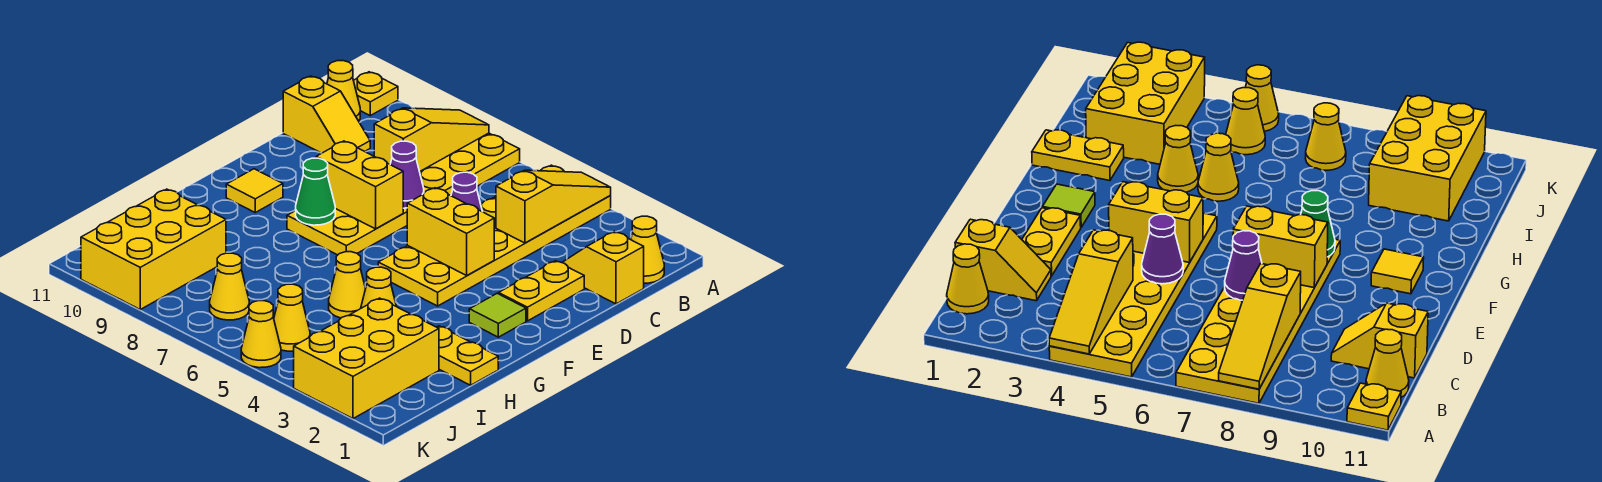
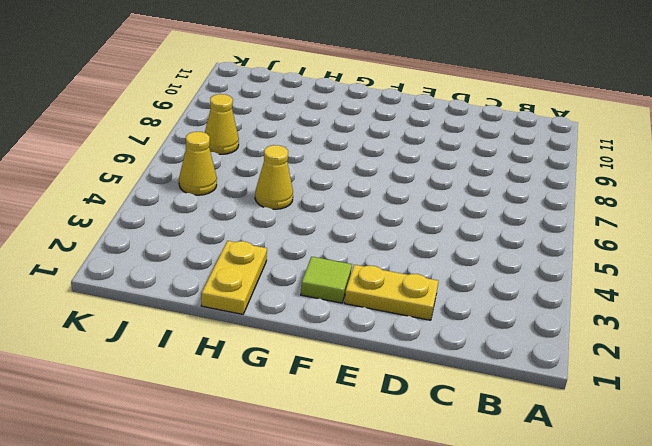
none -> yellow 2x6 plate [378,165,611,306]
none -> yellow 2x6 plate [287,133,520,255]
none -> yellow 1x1 plate [354,72,398,116]

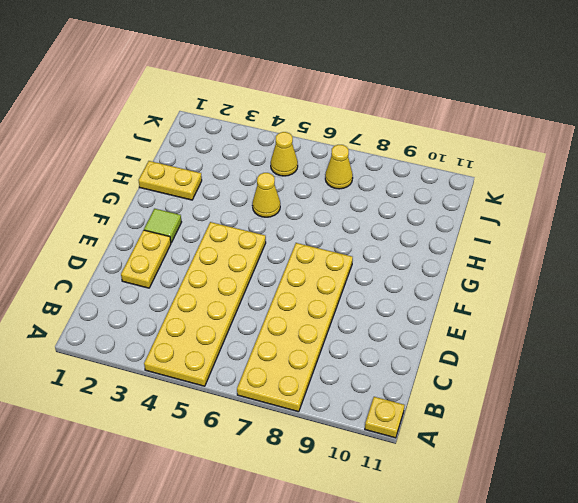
none -> yellow 1x1 cone [631,216,664,283]
none -> yellow 1x1 cone [327,61,360,121]
none -> yellow 1x2 slope [562,231,644,304]

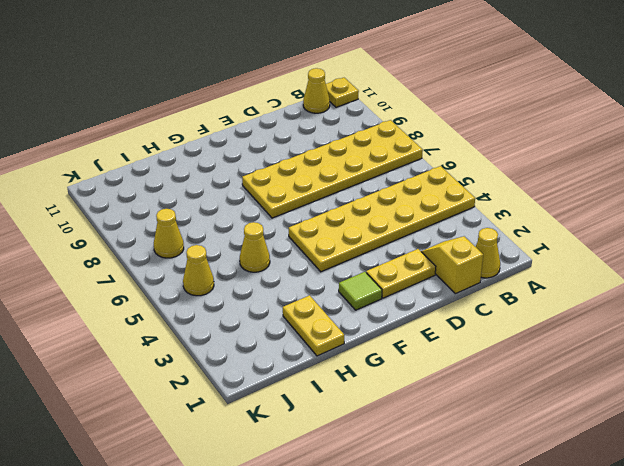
none -> yellow 1x2 slope [283,76,370,153]
none -> yellow 1x1 tile [226,169,283,212]
none -> yellow 1x1 cone [361,267,396,308]

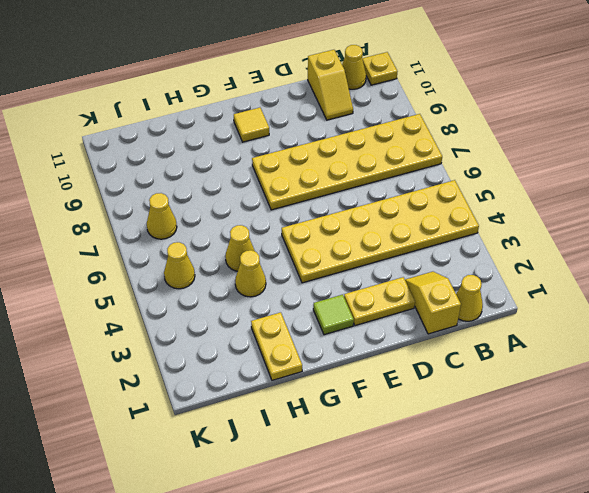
none -> yellow 2x3 brick [294,298,439,419]
none -> yellow 2x3 brick [81,189,226,309]
none -> yellow 1x1 cone [241,301,281,368]

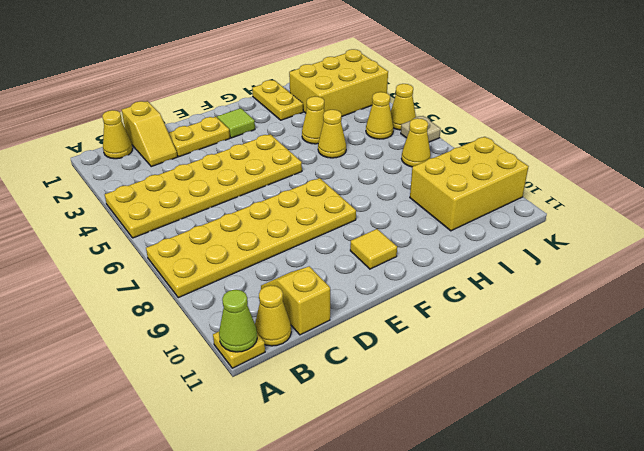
lime 1x1 cone [219,290,257,352] -> none
tan 1x1 plate [401,116,441,142] -> none
none -> yellow 1x3 slope [496,170,611,243]
none -> yellow 1x3 slope [374,108,489,172]
none -> purple 1x1 cone [451,172,482,211]

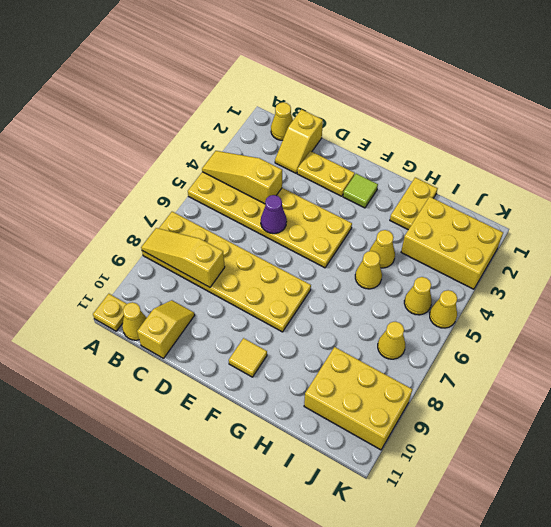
none -> purple 1x1 cone [390,141,424,208]
none -> yellow 1x2 brick [407,188,494,275]
none -> yellow 1x2 brick [316,141,403,229]

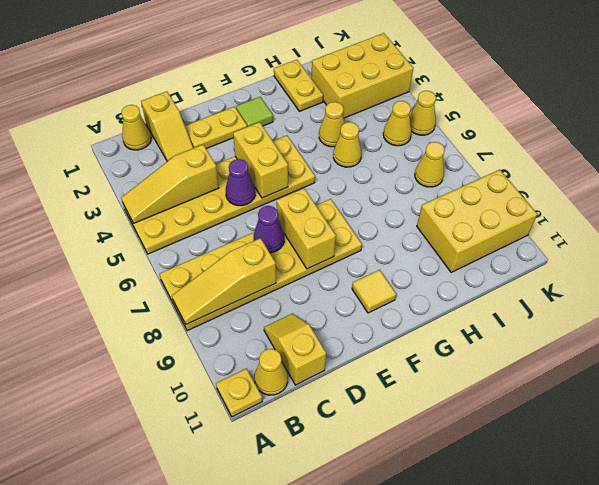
none -> green 1x1 cone [296,158,335,225]

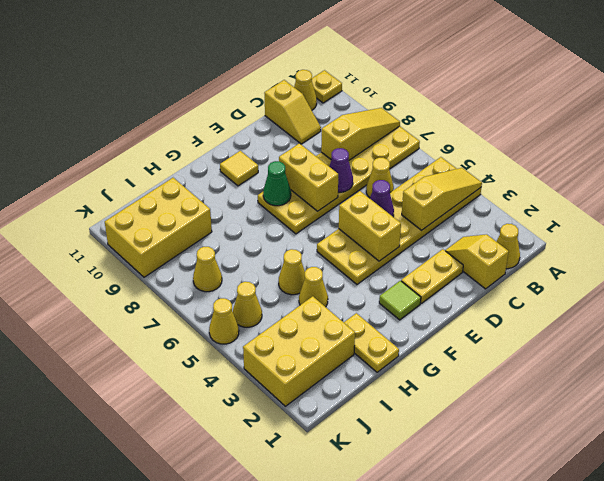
yellow 1x1 cone [366,158,394,198] -> none

